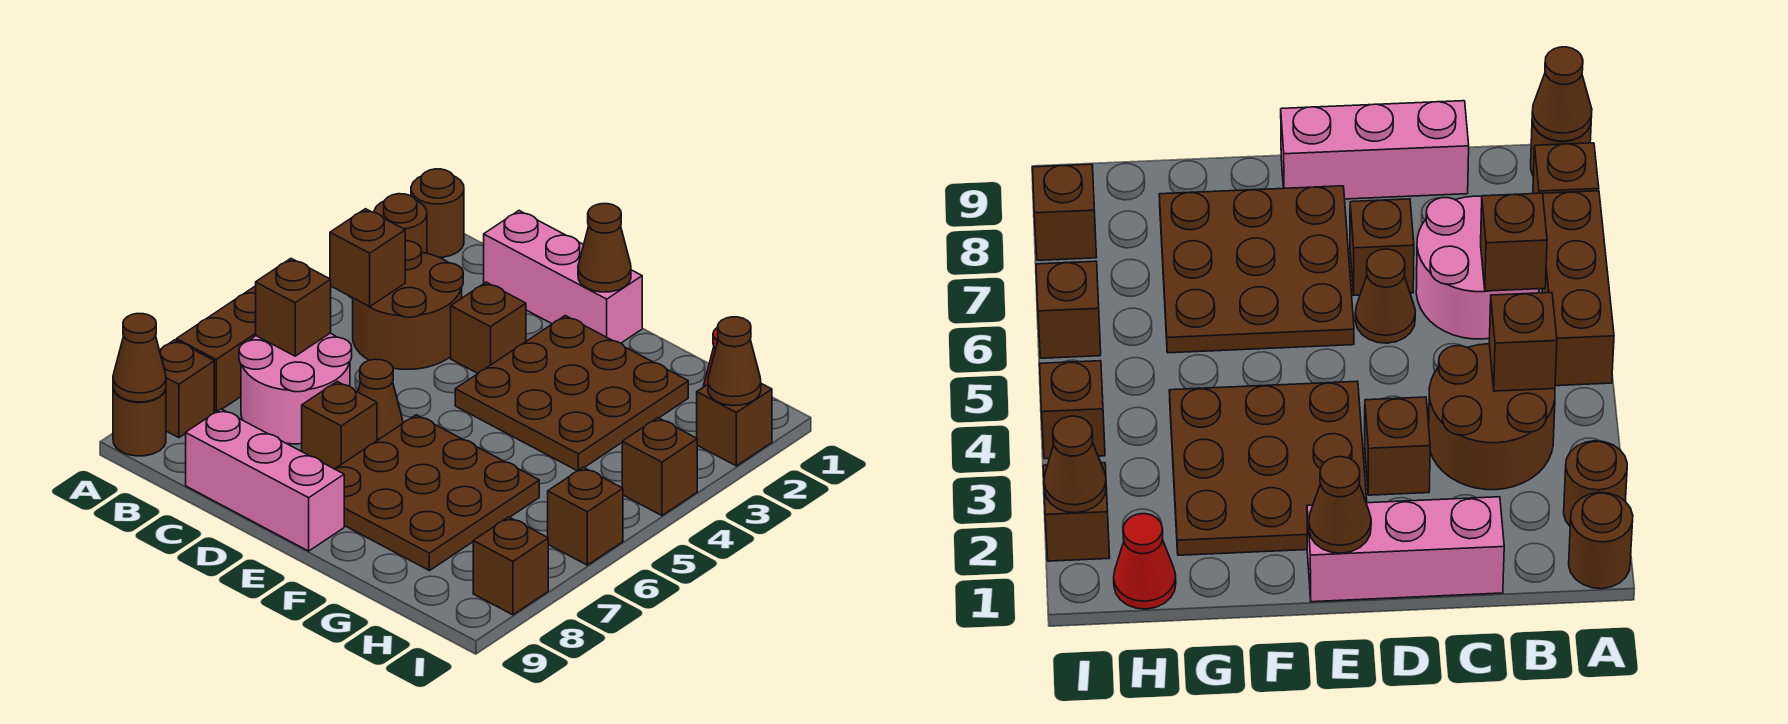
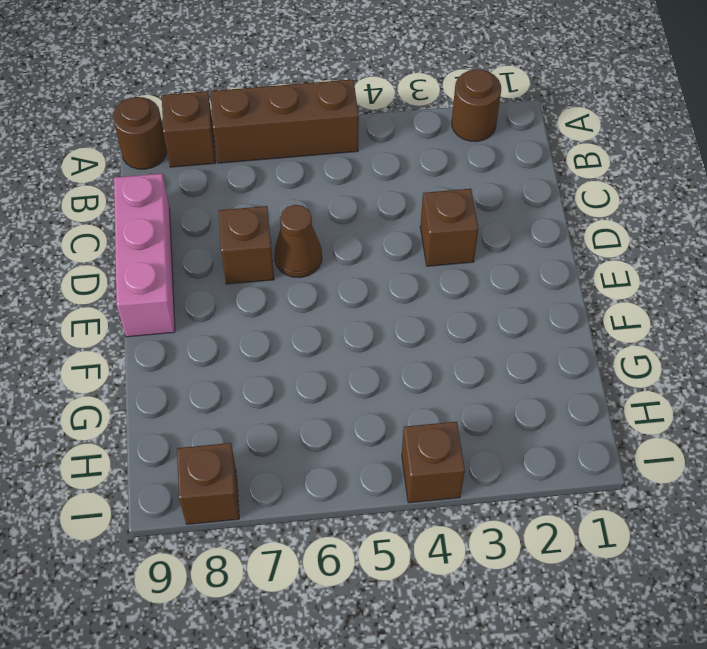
none -> brown 1x1 round brick [411,169,464,257]
none -> brown 2x2 round brick [353,241,463,369]
none -> pink 2x2 round brick [239,333,352,444]

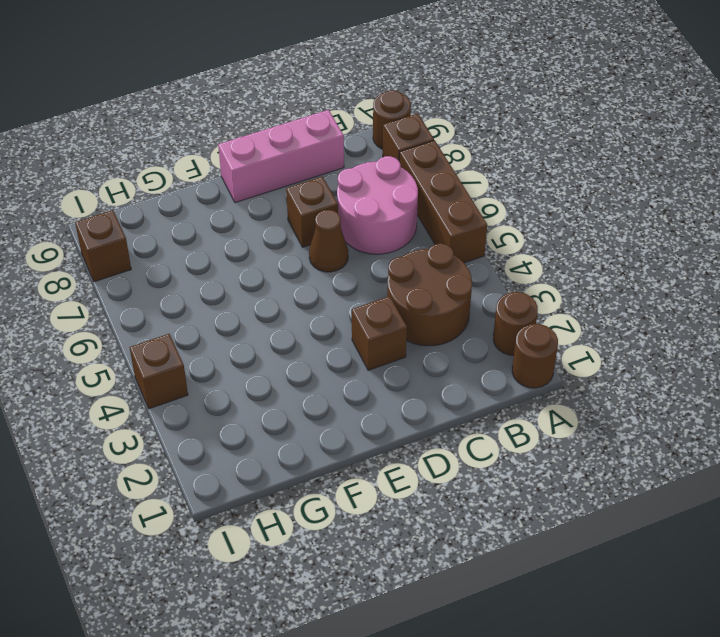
none -> pink 1x3 brick [484,211,642,343]
none -> brown 3x3 plate [455,316,688,471]
none -> brown 3x3 plate [335,415,539,571]

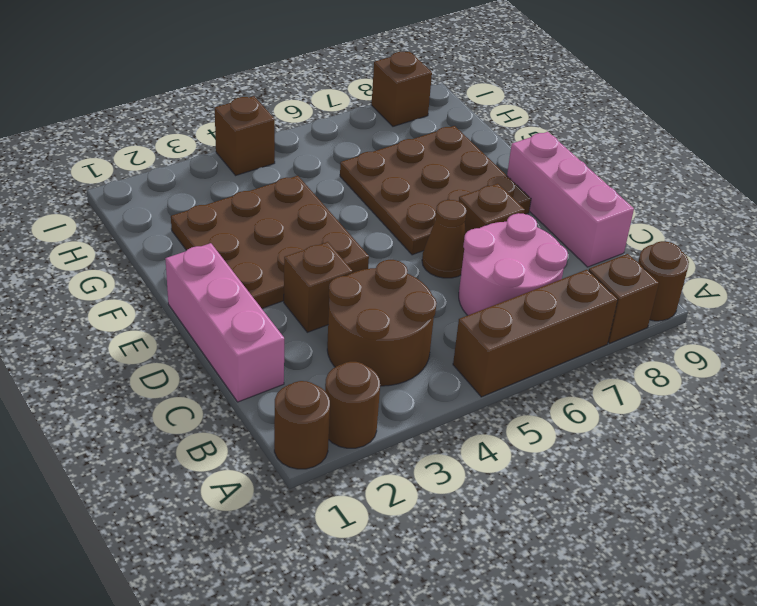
none -> red 1x1 cone [1114,514,1176,609]
none -> brown 1x1 brick [697,384,772,466]
none -> brown 1x1 brick [548,467,623,565]

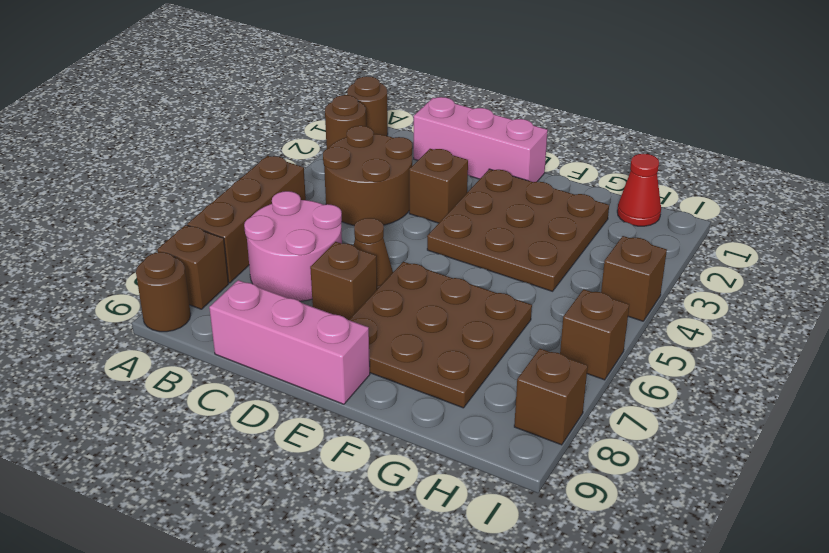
none -> brown 1x1 brick [697,384,772,466]
none -> brown 1x1 cone [113,313,166,402]
none -> brown 1x1 brick [330,209,405,306]

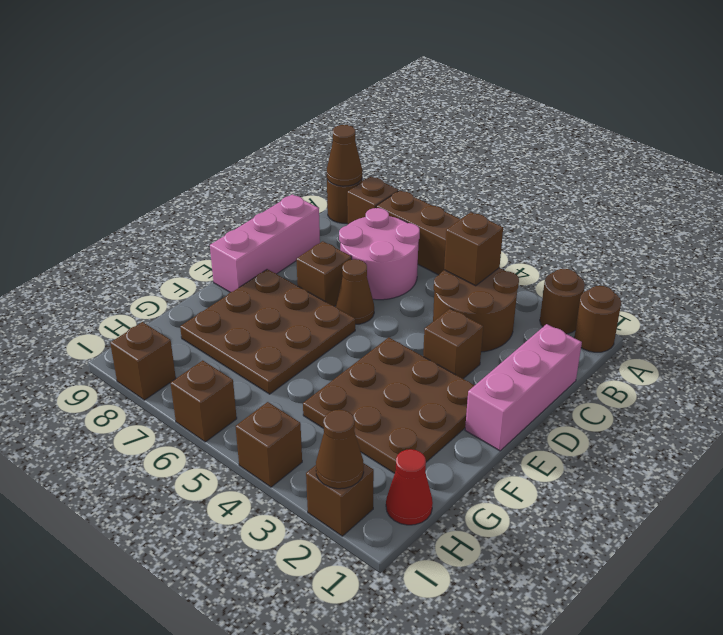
none -> brown 1x1 brick [256,259,331,356]
none -> brown 1x1 cone [578,204,631,292]

